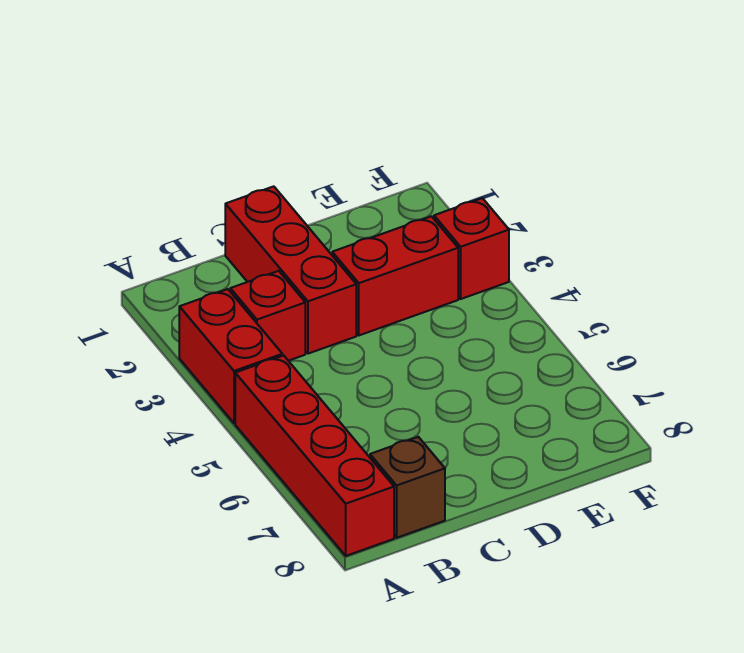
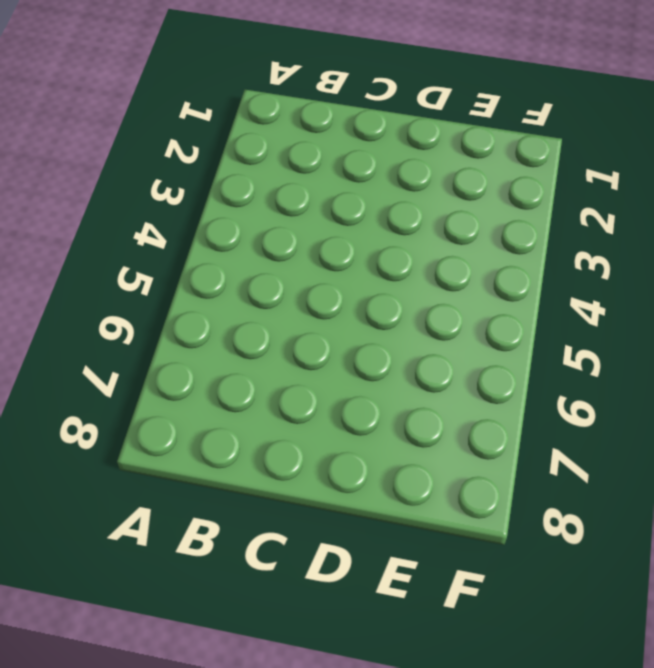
none -> red 1x2 brick [179,289,282,423]
none -> red 1x4 brick [235,355,394,556]

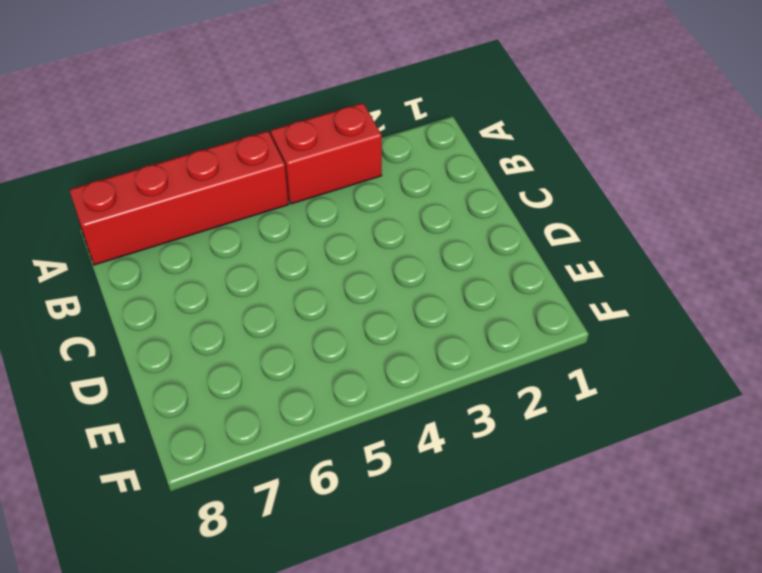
none -> red 1x1 brick [230,271,305,361]
none -> brown 1x1 brick [370,437,445,538]

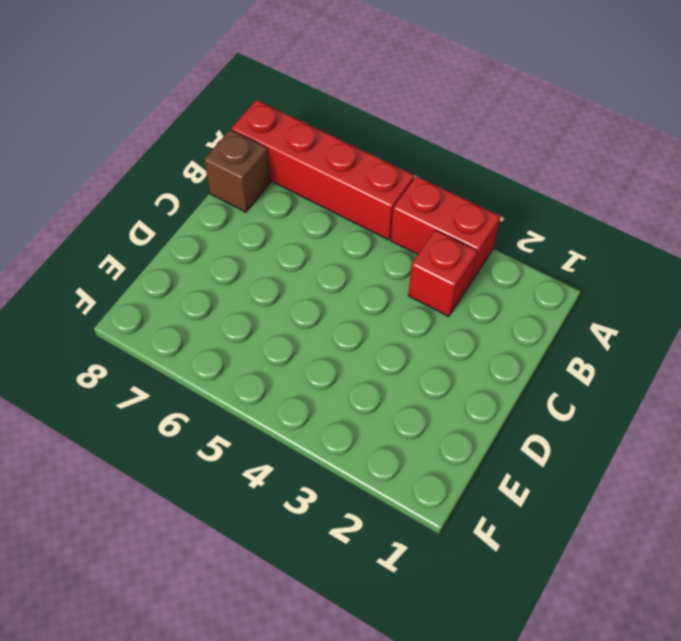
none -> red 1x3 brick [225,186,356,354]
none -> red 1x2 brick [332,216,458,335]

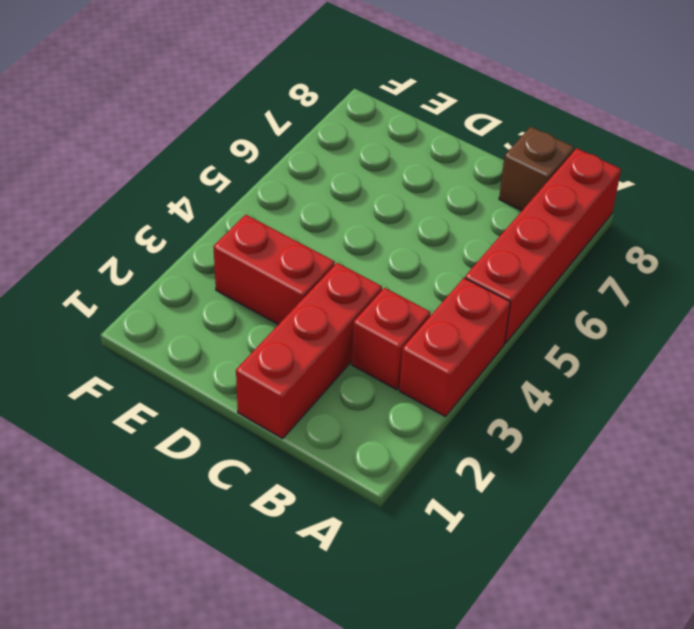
none -> red 1x1 brick [434,198,509,299]

